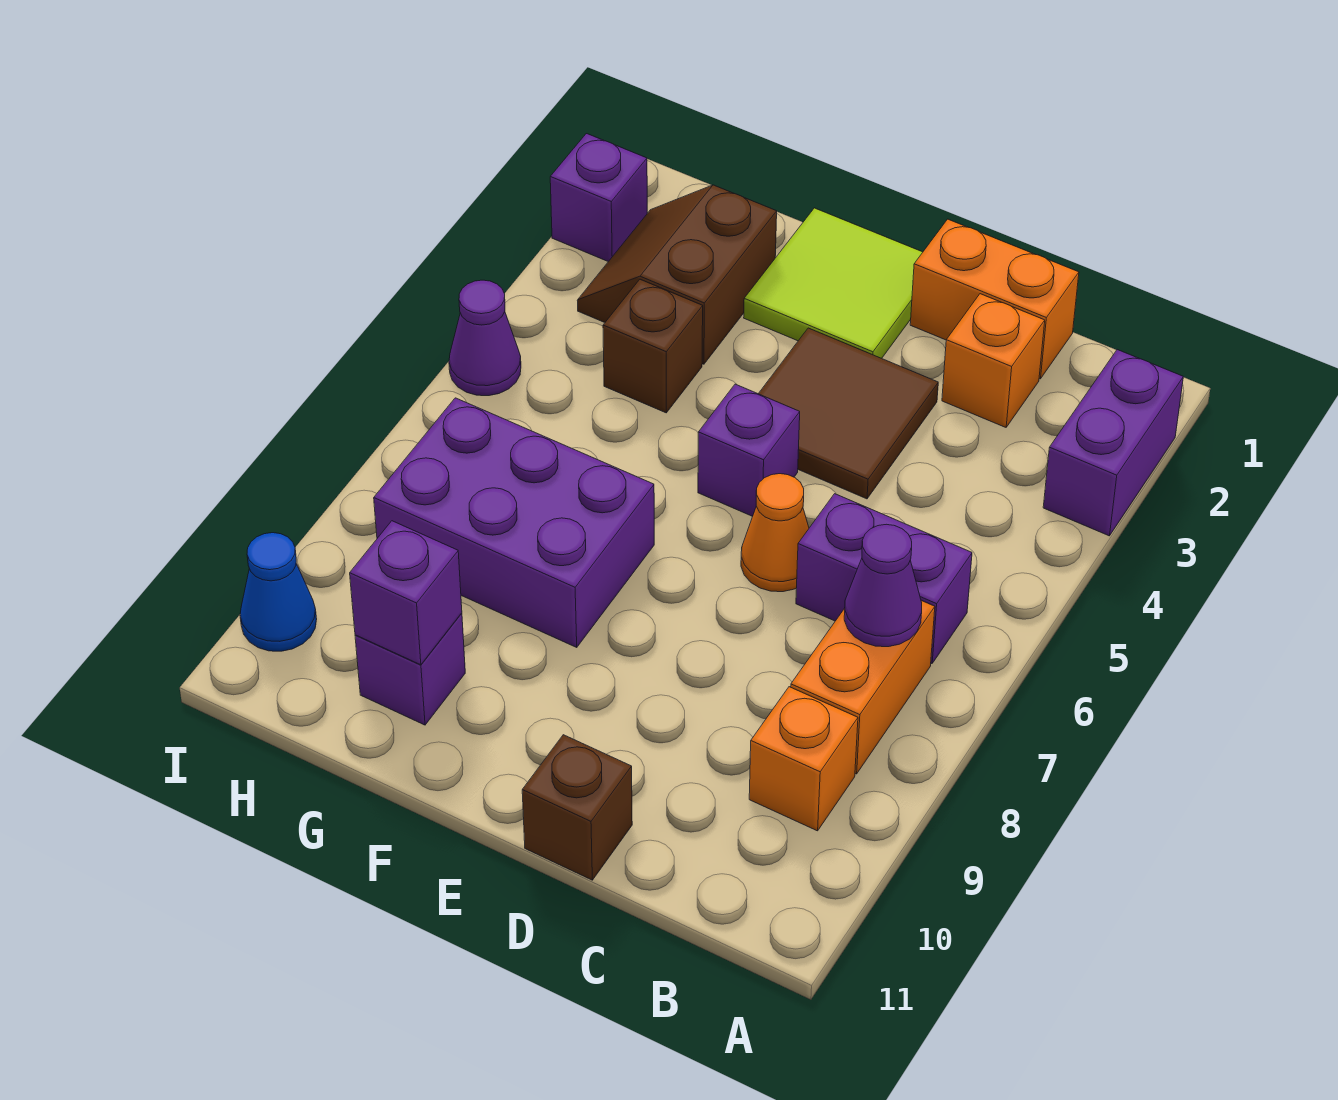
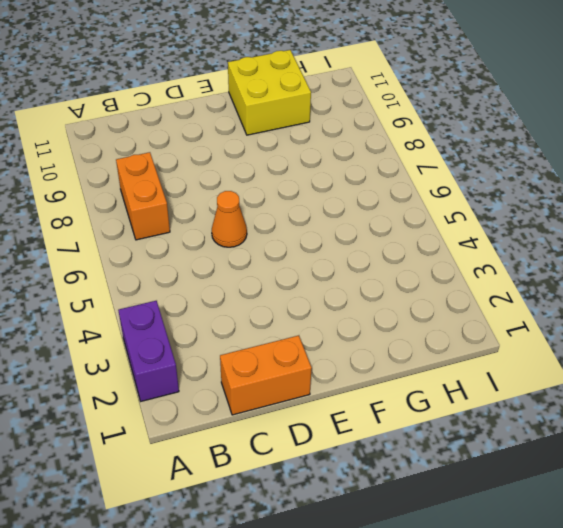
yellow 2x2 brick [228,50,311,135] -> purple 1x1 brick [355,613,465,725]
none -> purple 1x2 brick [796,494,972,664]
none -> orange 1x1 brick [749,687,858,831]
none -> orange 1x1 brick [942,294,1045,427]

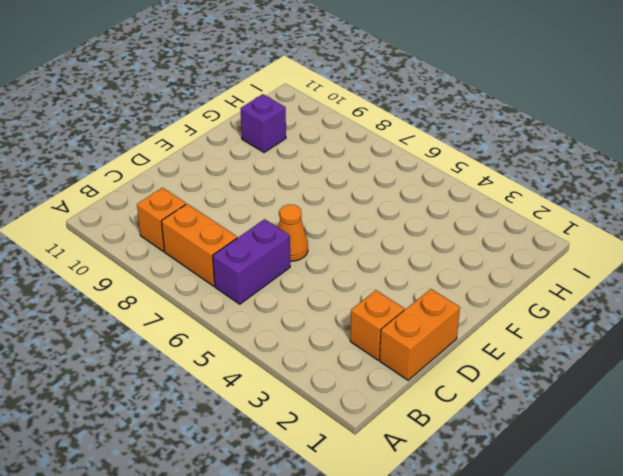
none -> purple 1x2 brick [1043,350,1183,536]
none -> brown 2x2 tile [758,328,938,499]
none -> brown 1x1 brick [522,735,632,880]

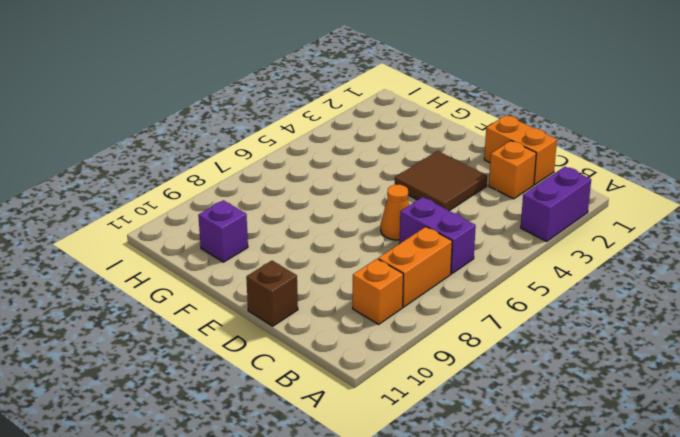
none -> lime 2x2 tile [744,208,923,358]
none -> purple 1x1 brick [698,384,800,516]
none -> purple 2x3 brick [374,398,654,647]

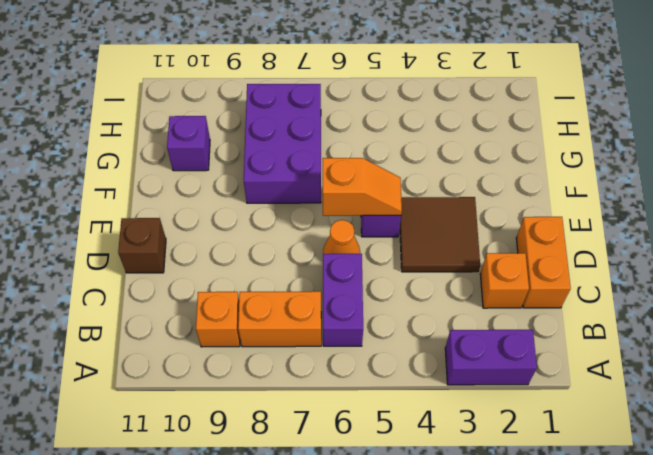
orange 1x2 slope [323,158,402,216] -> none
none -> lime 2x2 tile [744,208,923,358]
none -> brown 2x2 slope [577,185,777,364]
none -> brown 1x1 brick [603,279,703,413]

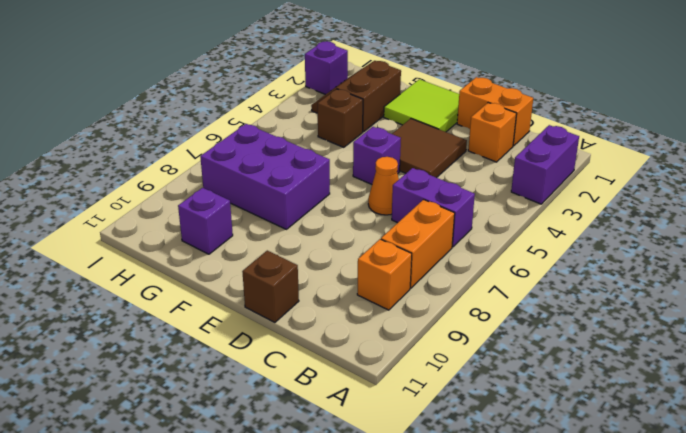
none -> purple 1x1 cone [449,280,521,396]
none -> blue 1x1 cone [240,533,317,651]
none -> purple 1x1 cone [844,524,922,647]

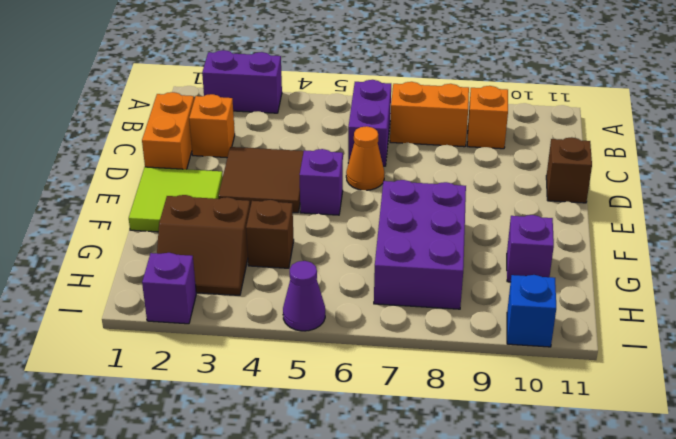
blue 1x1 brick [507,275,556,347] -> blue 1x1 cone [240,533,317,651]
none -> purple 1x1 cone [844,524,922,647]
none -> purple 1x1 brick [350,521,462,665]

